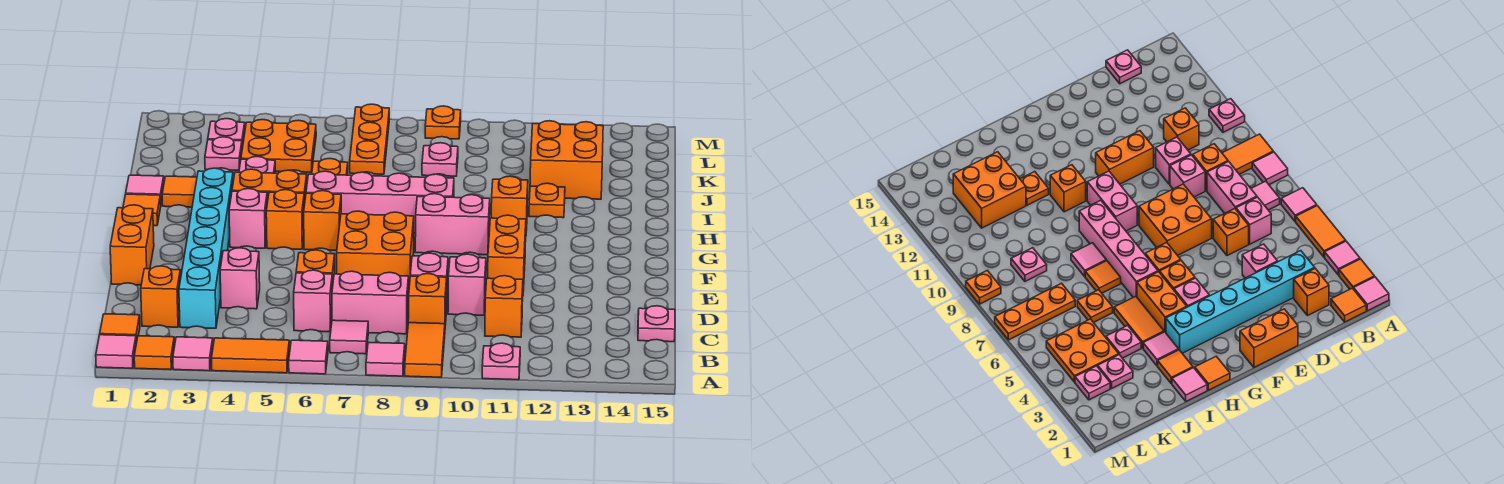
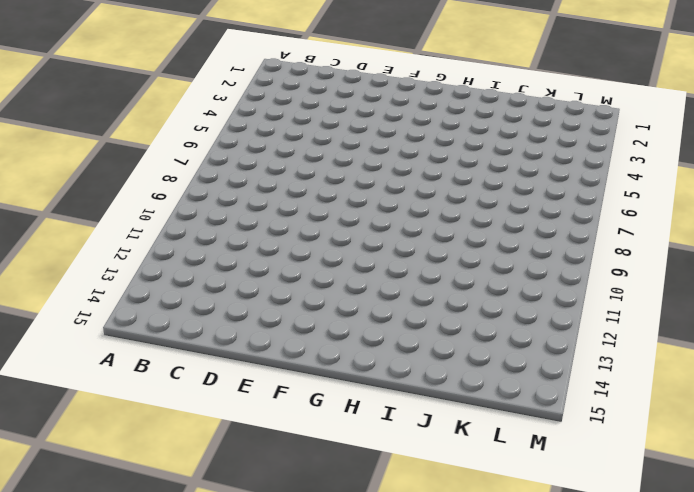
none -> pink 1x1 tile [96,335,136,368]
none -> orange 1x1 tile [134,336,175,370]
none -> pink 1x1 tile [173,337,213,371]
none -> orange 1x2 tile [211,338,290,373]

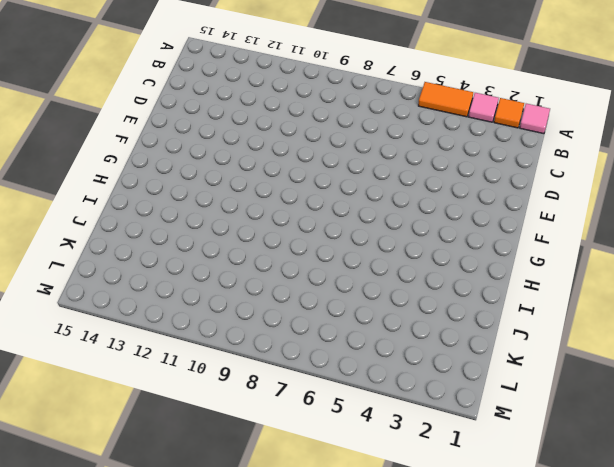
none -> pink 1x1 tile [289,340,328,374]
none -> pink 1x1 tile [366,342,405,376]
none -> orange 1x2 tile [405,323,445,377]
none -> pink 1x1 plate [482,343,520,380]

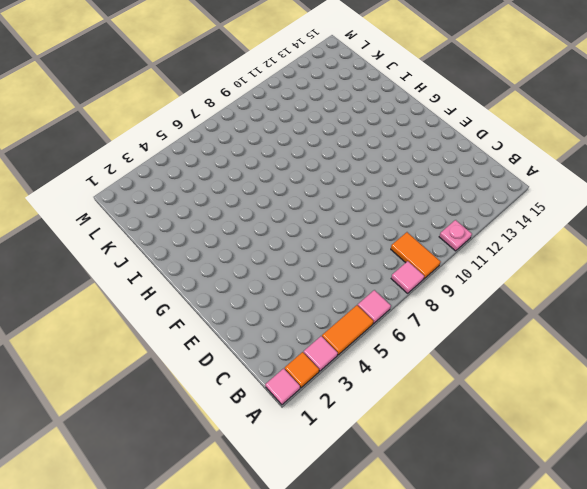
none -> orange 1x1 tile [100,314,140,343]
none -> pink 1x1 tile [330,320,368,354]
none -> orange 1x1 brick [141,266,181,327]
none -> cyan 1x6 brick [179,168,233,328]

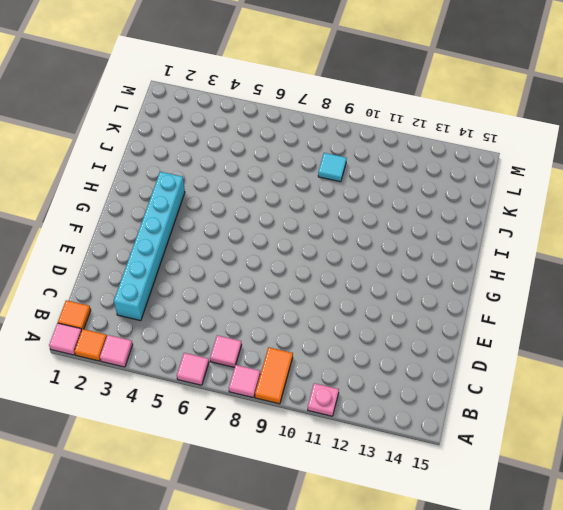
cyan 1x1 tile [318,153,347,182] -> pink 1x1 plate [422,143,458,176]
none -> orange 1x2 tile [211,338,290,373]
none -> orange 1x1 brick [141,266,181,327]
none -> pink 1x1 brick [294,270,332,332]
none -> pink 1x2 brick [332,271,408,334]

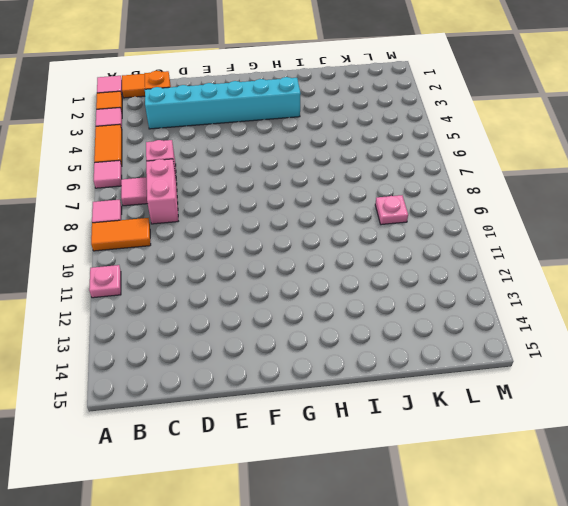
none -> orange 1x1 brick [408,274,447,325]
none -> orange 1x1 brick [485,276,523,337]
none -> pink 1x1 plate [638,306,675,342]
none -> pink 1x1 brick [220,248,260,309]

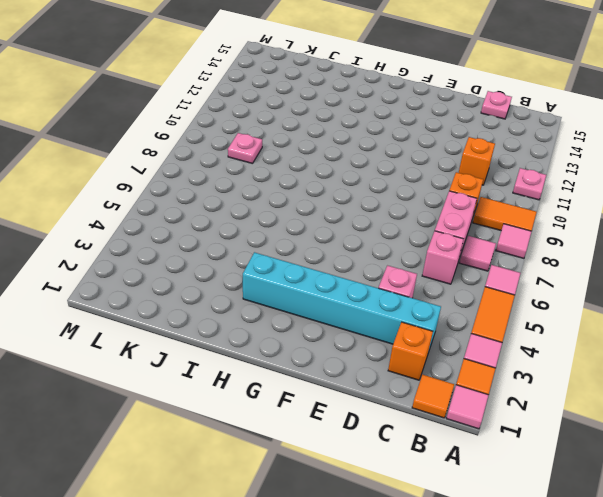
none -> orange 1x1 brick [296,250,335,288]
none -> pink 1x1 brick [410,253,448,312]
none -> pink 1x1 brick [448,254,486,315]
none -> orange 1x2 brick [110,205,154,285]

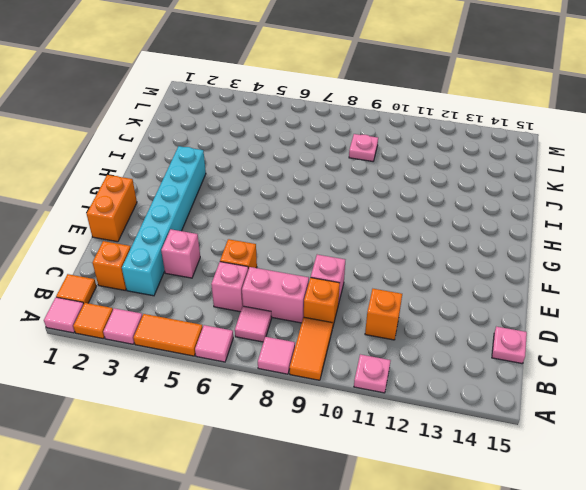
none -> pink 1x1 brick [448,254,486,315]
none -> orange 2x2 brick [337,211,414,293]
none -> orange 1x2 brick [488,215,526,291]
none -> pink 1x1 brick [229,189,267,248]

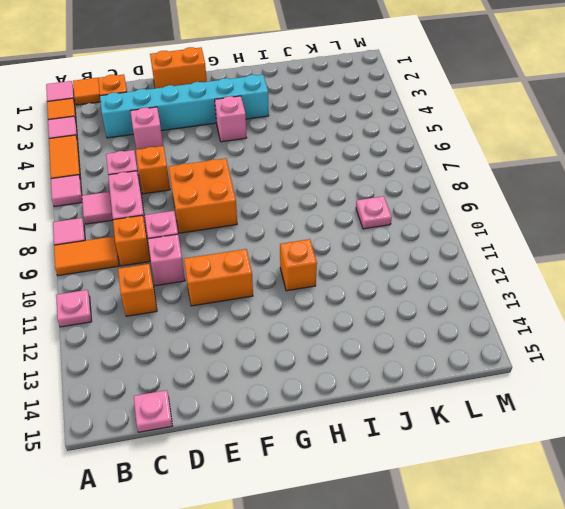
none -> orange 1x1 brick [266,190,304,249]
none -> orange 1x1 brick [304,191,341,250]
none -> pink 1x2 brick [415,194,490,255]
none -> orange 1x1 tile [123,194,161,226]

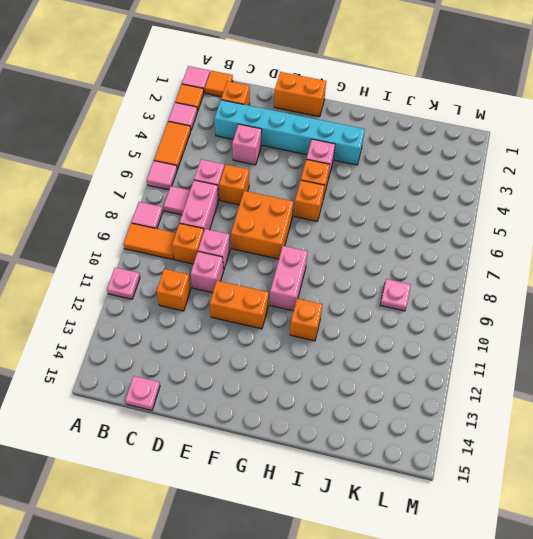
none -> orange 1x1 tile [123,194,161,226]
none -> orange 1x2 brick [232,169,307,205]
none -> pink 1x4 brick [306,171,454,233]
none -> pink 1x1 tile [126,175,164,203]

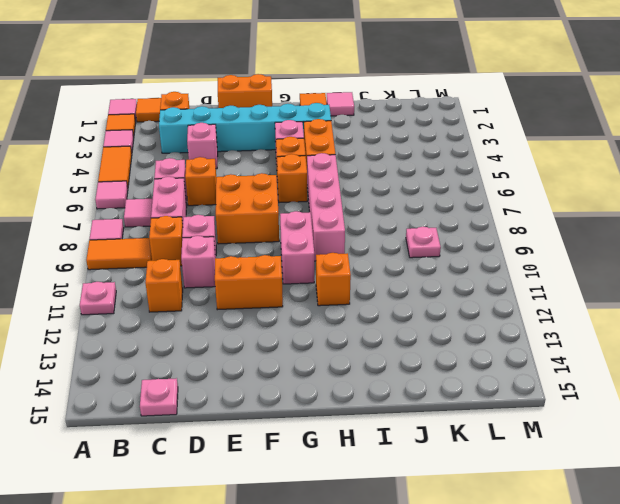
none -> orange 1x1 tile [162,176,197,207]
none -> pink 1x1 tile [1143,332,1179,366]
none -> orange 1x2 tile [1114,296,1164,348]
none -> orange 1x1 tile [1085,261,1121,293]

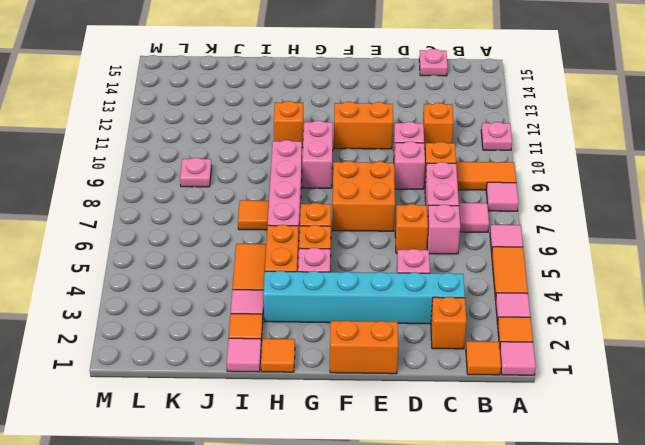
none -> pink 1x1 tile [1071,243,1106,277]
none -> orange 1x1 plate [529,183,565,218]
none -> pink 1x1 plate [239,157,275,173]
none -> orange 1x1 plate [312,159,348,175]

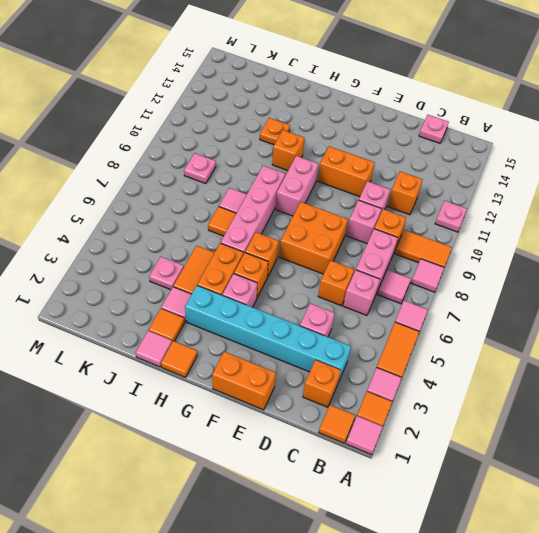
none -> orange 1x1 plate [312,159,348,175]
none -> orange 2x2 brick [530,121,603,199]
none -> pink 1x1 plate [205,137,242,170]
none -> orange 2x2 plate [241,120,316,172]

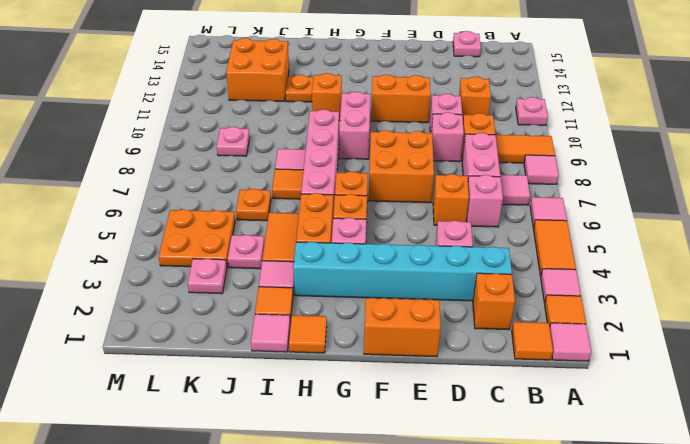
none -> orange 1x3 plate [350,104,389,174]
none -> pink 1x1 plate [208,119,245,148]
none -> orange 1x1 plate [425,106,461,139]

